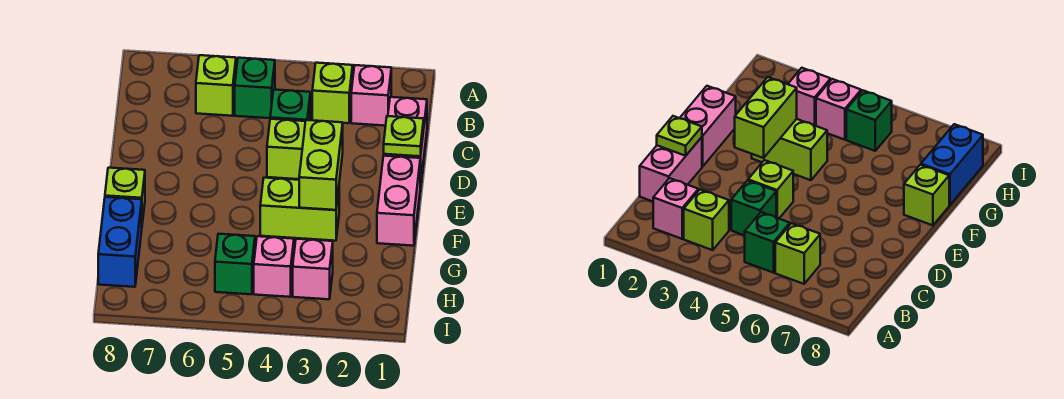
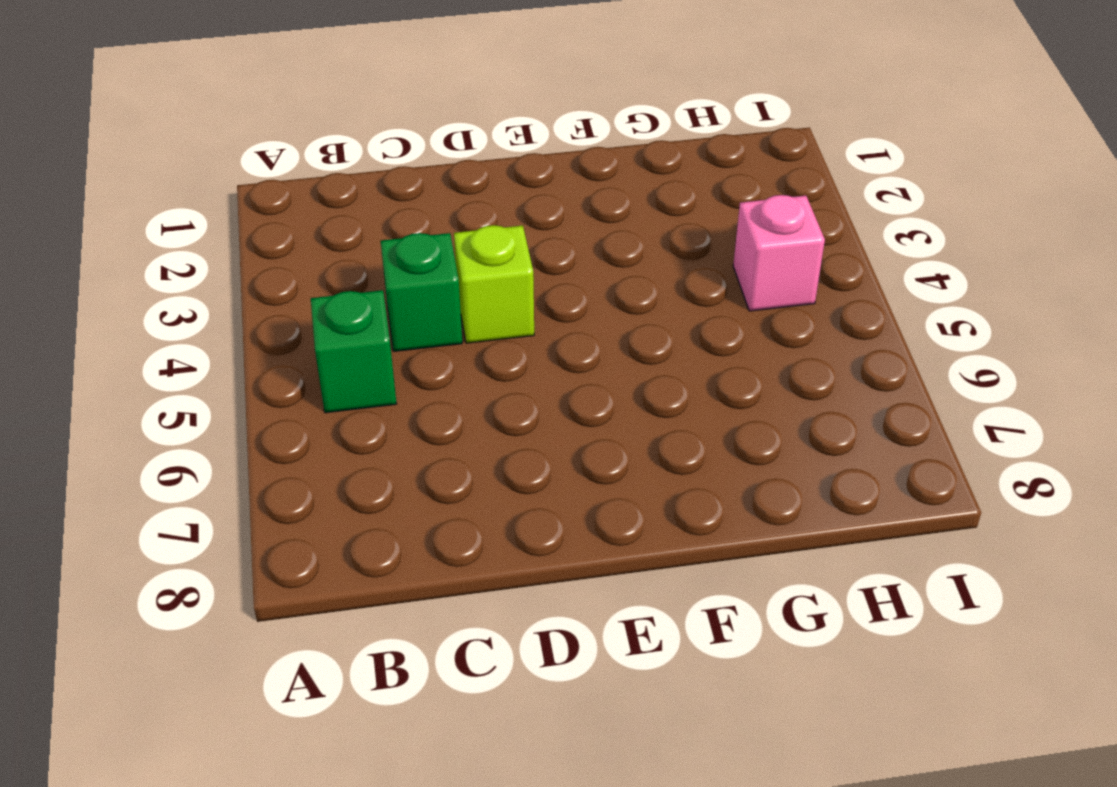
none -> pink 1x1 brick [351,65,391,126]
none -> lime 1x1 brick [312,63,353,123]
none -> lime 1x1 brick [196,55,236,116]

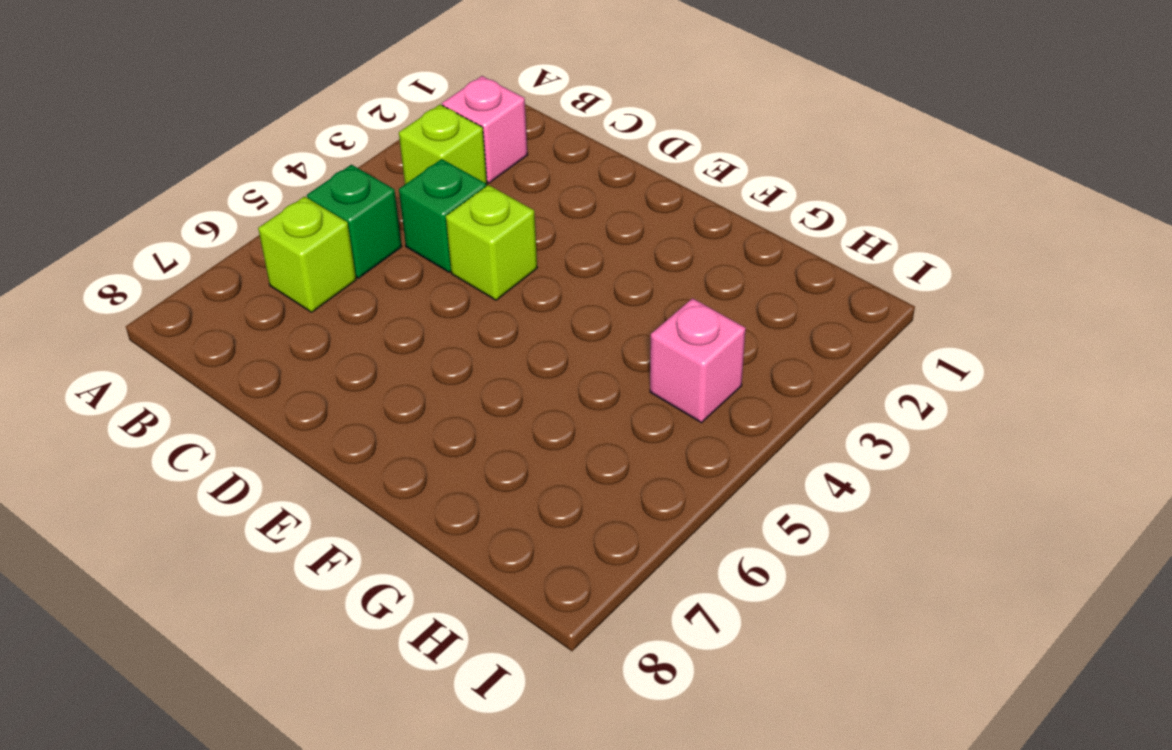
none -> pink 1x2 brick [384,97,427,187]
none -> pink 1x2 brick [377,156,420,246]
none -> lime 1x2 brick [260,178,339,241]

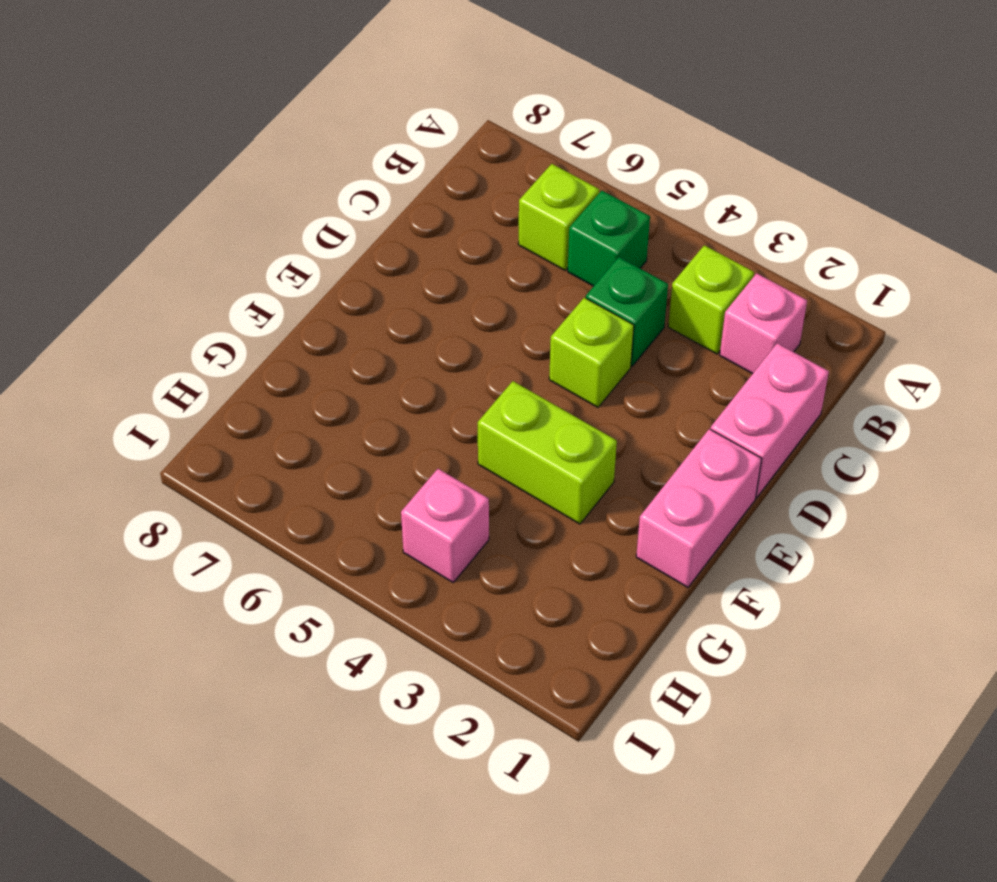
none -> lime 1x1 brick [105,168,145,223]
none -> blue 1x2 brick [98,197,142,287]
none -> pink 1x1 brick [293,239,333,299]

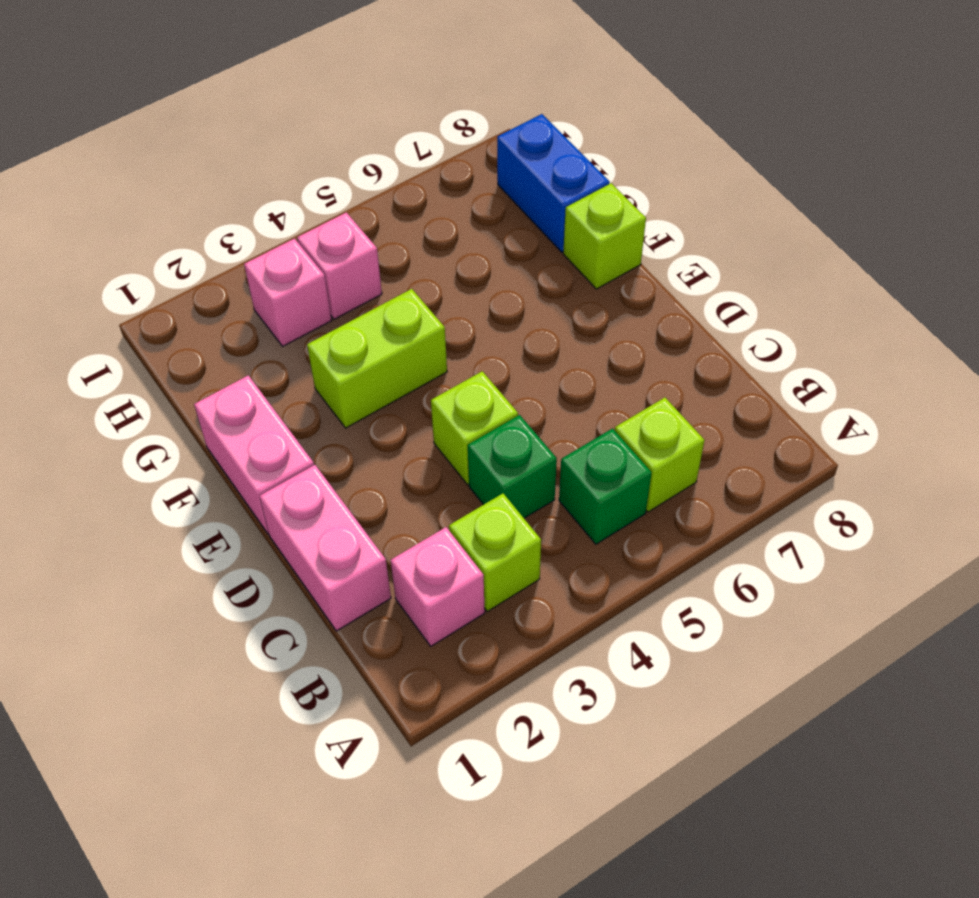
none -> green 1x1 brick [215,234,255,294]
none -> lime 1x1 plate [384,116,424,156]
none -> lime 1x2 brick [299,120,343,210]

